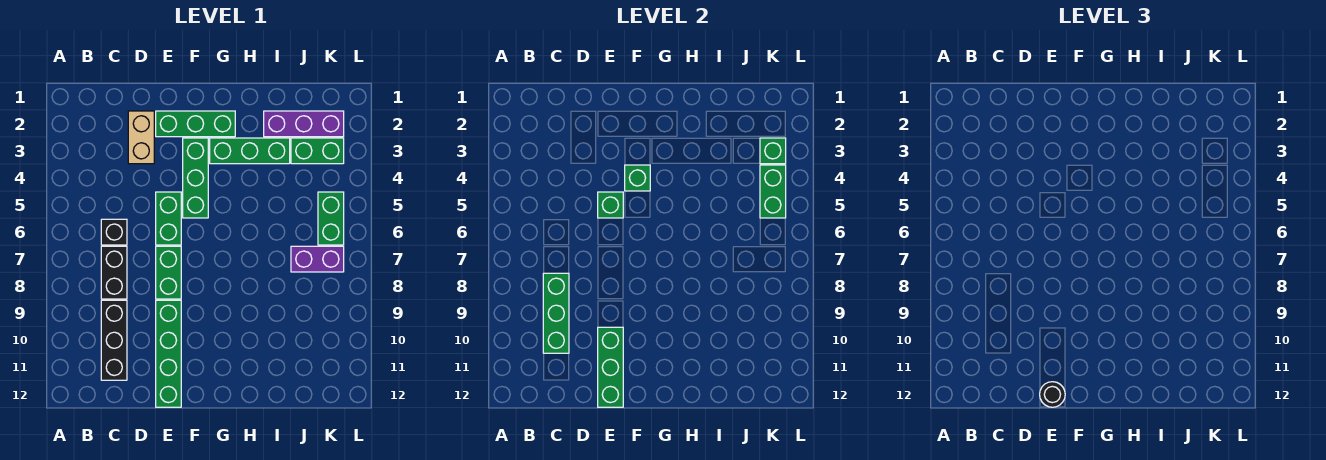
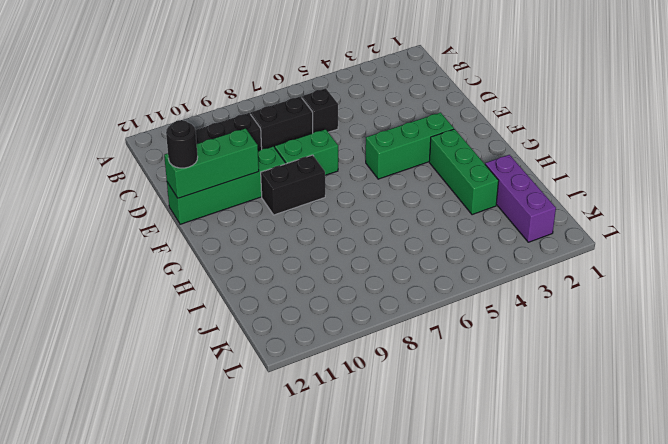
black 1x2 brick [261,155,325,215] -> none
none -> tan 1x2 brick [128,111,154,164]
none -> green 1x3 brick [156,111,235,137]
none -> green 1x2 brick [156,192,181,245]

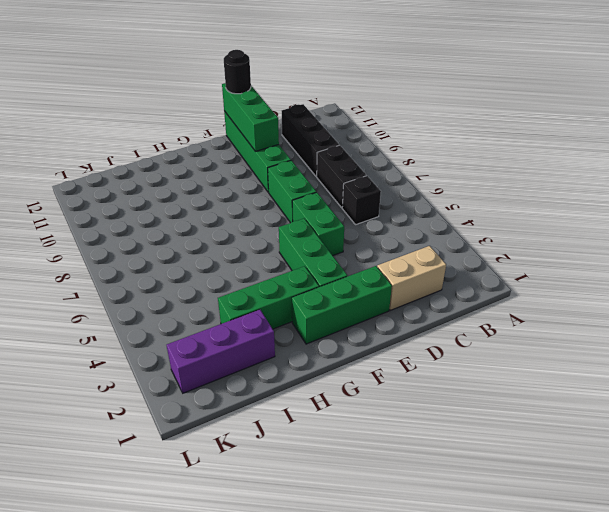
tan 1x2 brick [377,246,446,310] -> tan 1x2 brick turned to [128,111,154,164]
none -> green 1x2 brick [291,138,344,164]
none -> purple 1x2 brick [291,246,344,272]
none -> green 1x2 brick [318,192,344,245]

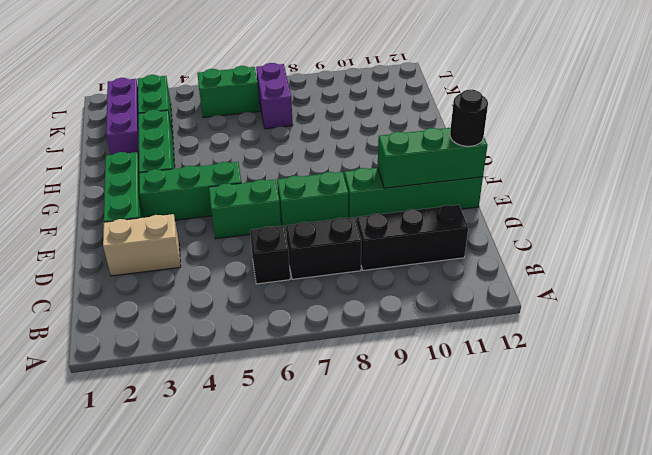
none -> green 1x3 brick [543,273,569,353]
none -> green 1x1 brick [598,192,623,218]
none -> green 1x1 brick [625,165,650,191]

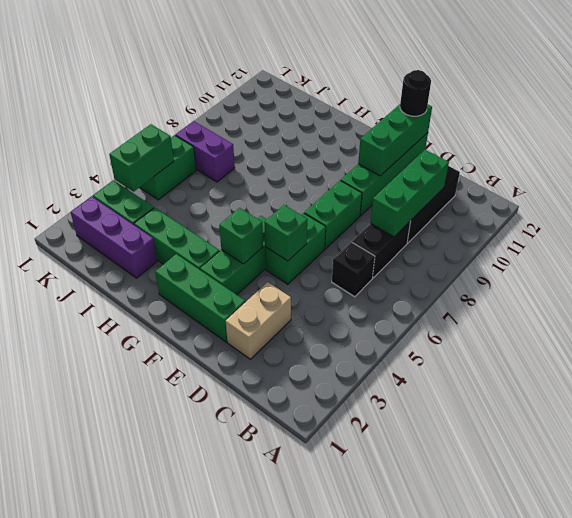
none -> green 1x1 brick [760,138,786,164]

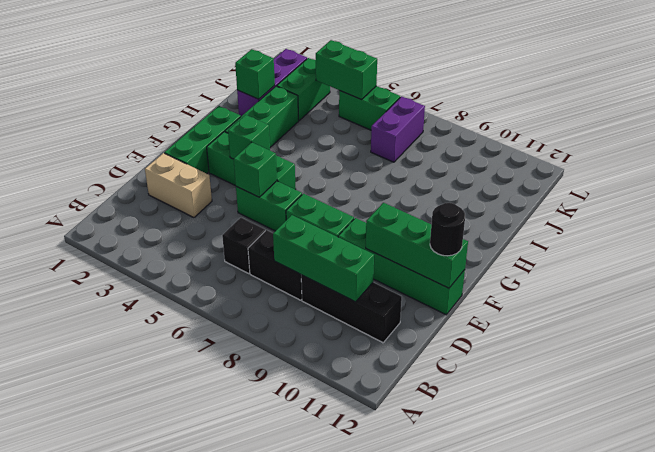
green 1x1 brick [235,49,275,99] -> green 1x1 brick moved to [760,138,786,164]

